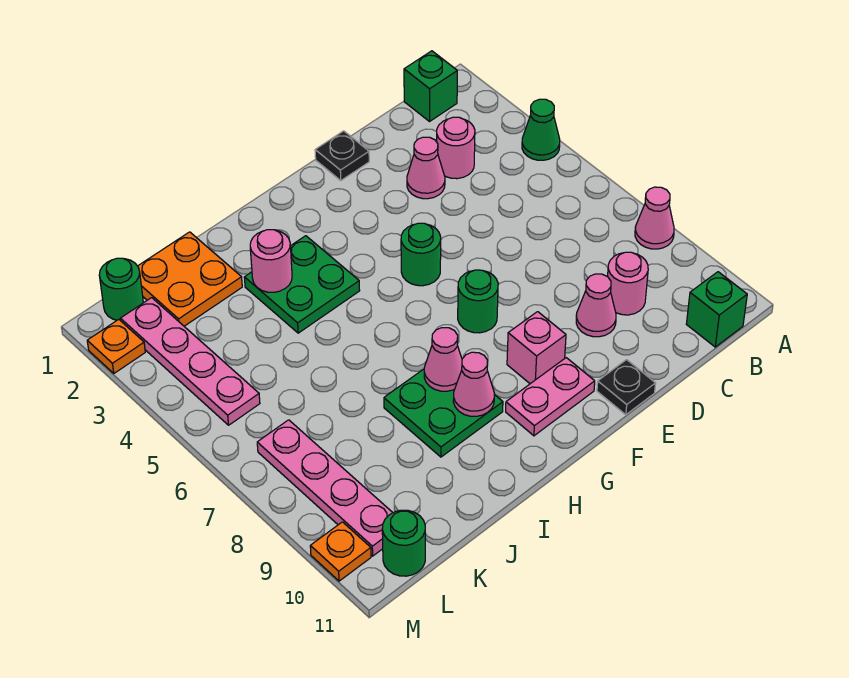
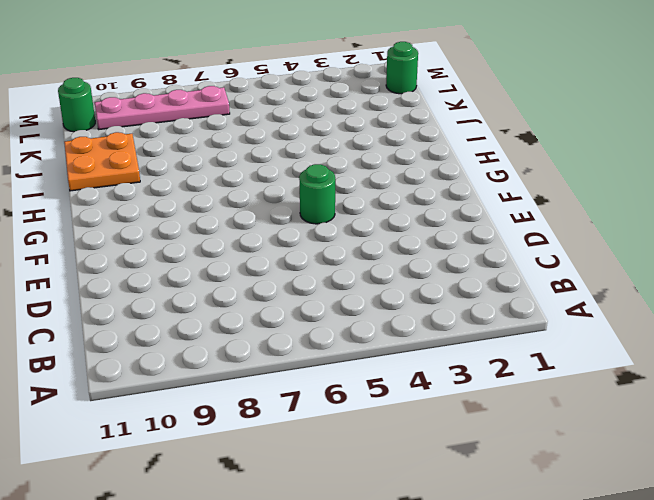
orange 2x2 plate [64,132,140,191] -> orange 2x2 plate moved to [138,232,242,326]
none -> green 1x1 cone [522,99,560,160]
none -> pink 1x1 cone [635,187,674,249]
none -> green 1x1 brick [404,51,457,121]

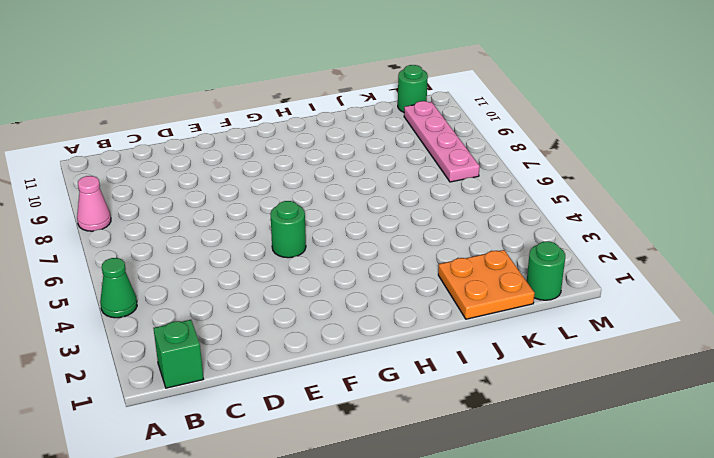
none -> green 1x1 brick [686,272,747,347]
none -> pink 1x1 round brick [437,117,475,179]
none -> pink 1x1 round brick [608,252,648,315]

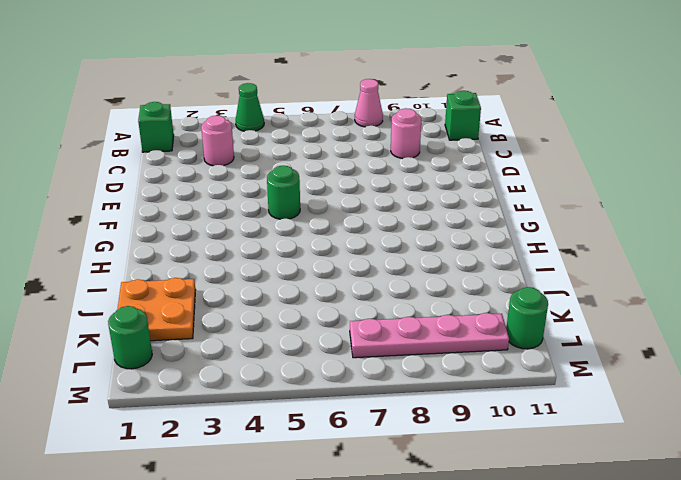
none -> pink 1x1 cone [407,137,445,199]
none -> pink 1x1 cone [576,274,616,337]
none -> black 1x1 plate [315,131,369,180]

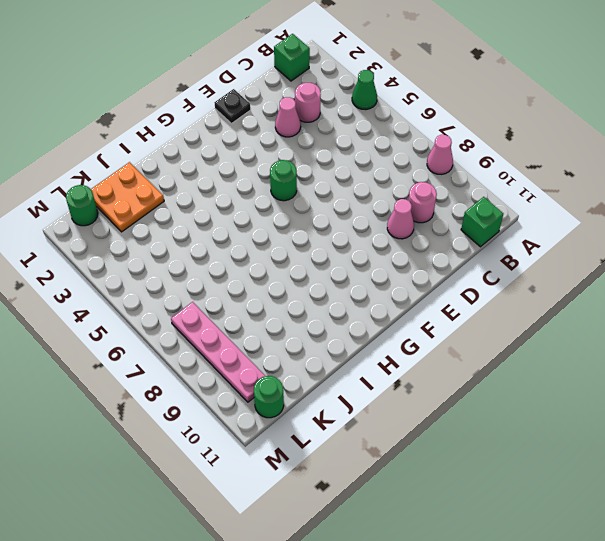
none -> black 1x1 plate [597,360,656,415]
none -> green 1x1 round brick [458,270,498,333]
none -> pink 1x1 brick [507,312,566,384]

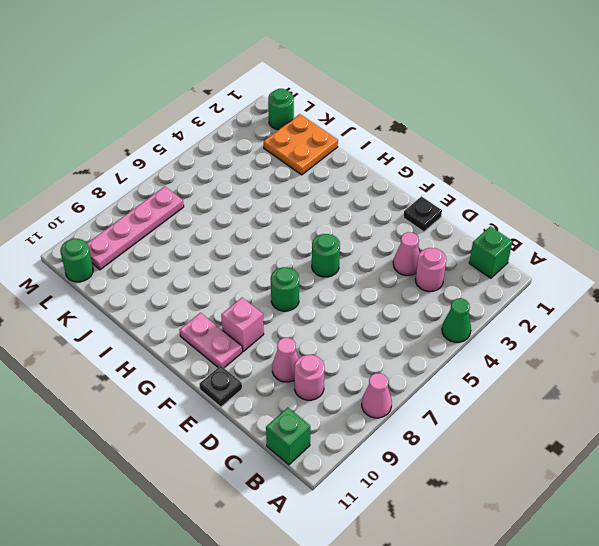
none -> green 2x2 plate [244,236,360,333]
none -> green 2x2 plate [384,369,503,457]
none -> pink 1x4 plate [121,298,260,425]

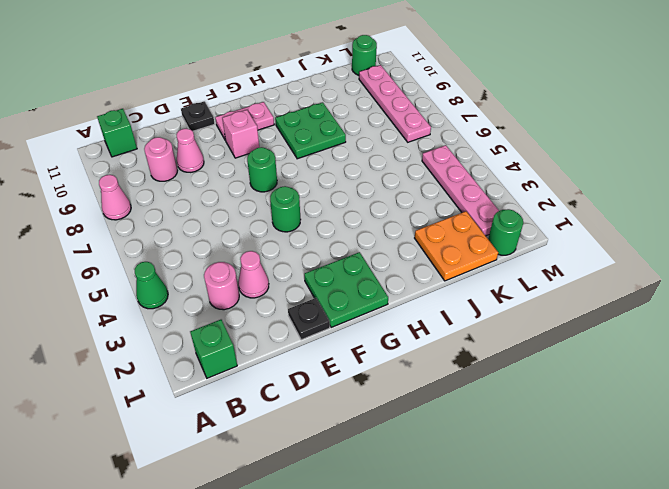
green 2x2 plate [304,252,388,328] -> green 2x2 plate moved to [244,236,360,333]
none -> orange 1x1 plate [87,319,145,373]
none -> orange 1x1 plate [310,522,371,581]
none -> pink 1x1 cone [424,328,462,391]

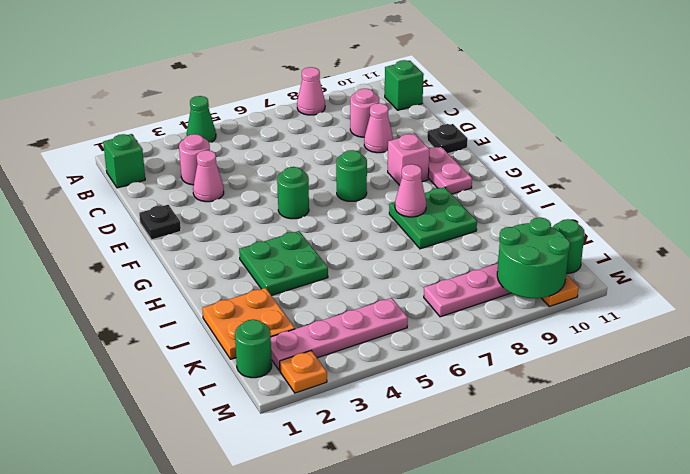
green 2x2 round brick [497,218,570,299] -> none
none -> pink 1x1 cone [453,352,494,416]
none -> pink 1x1 round brick [250,230,292,292]

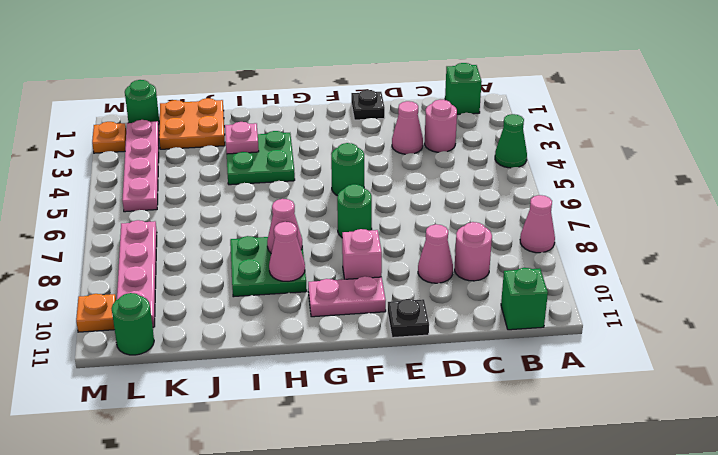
pink 1x1 plate [225,122,259,154] -> pink 1x1 round brick [250,230,292,292]

